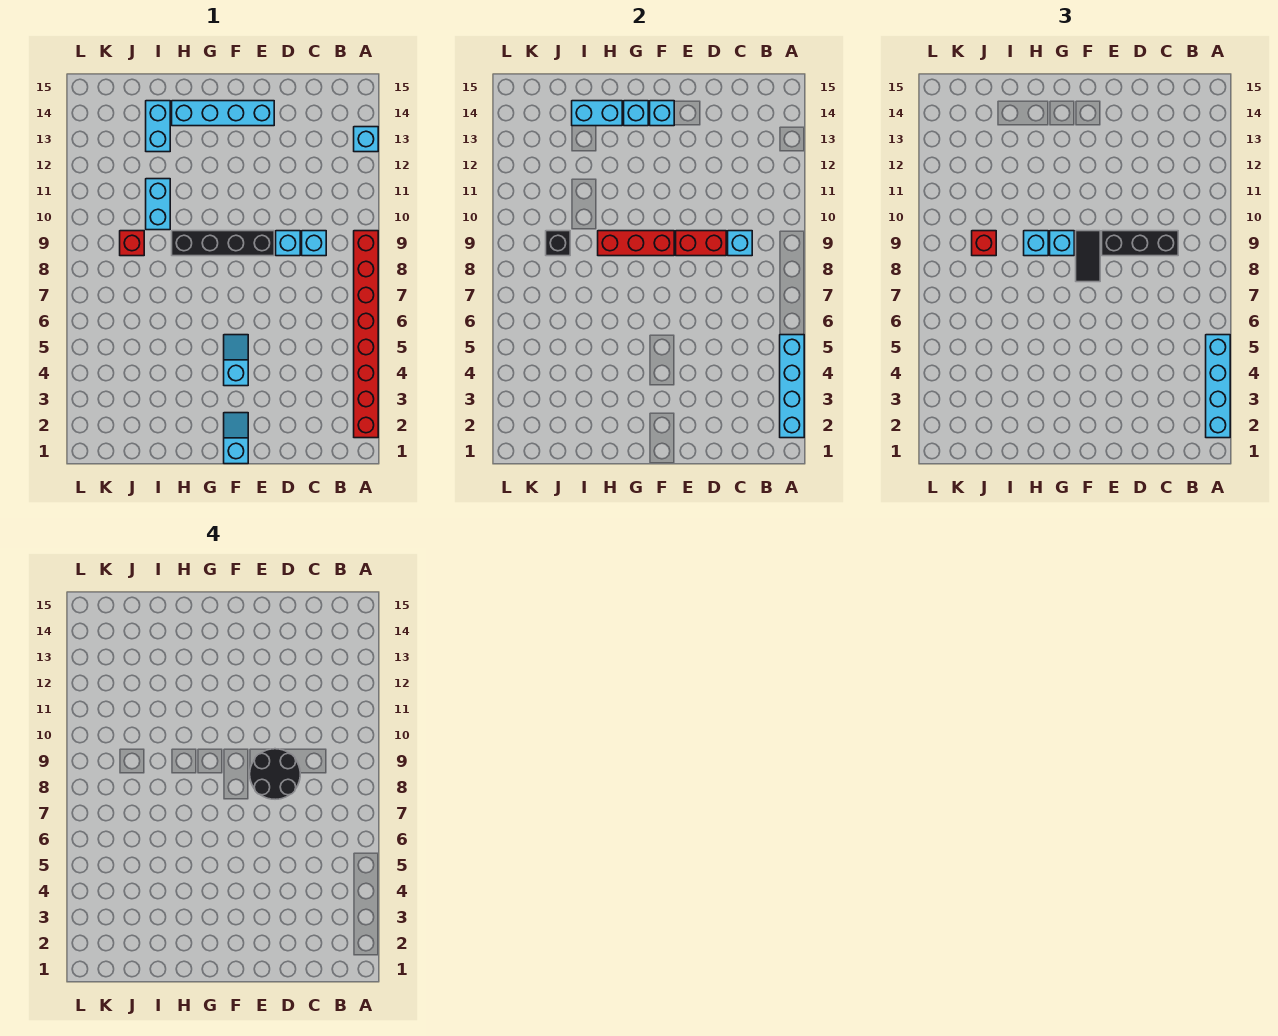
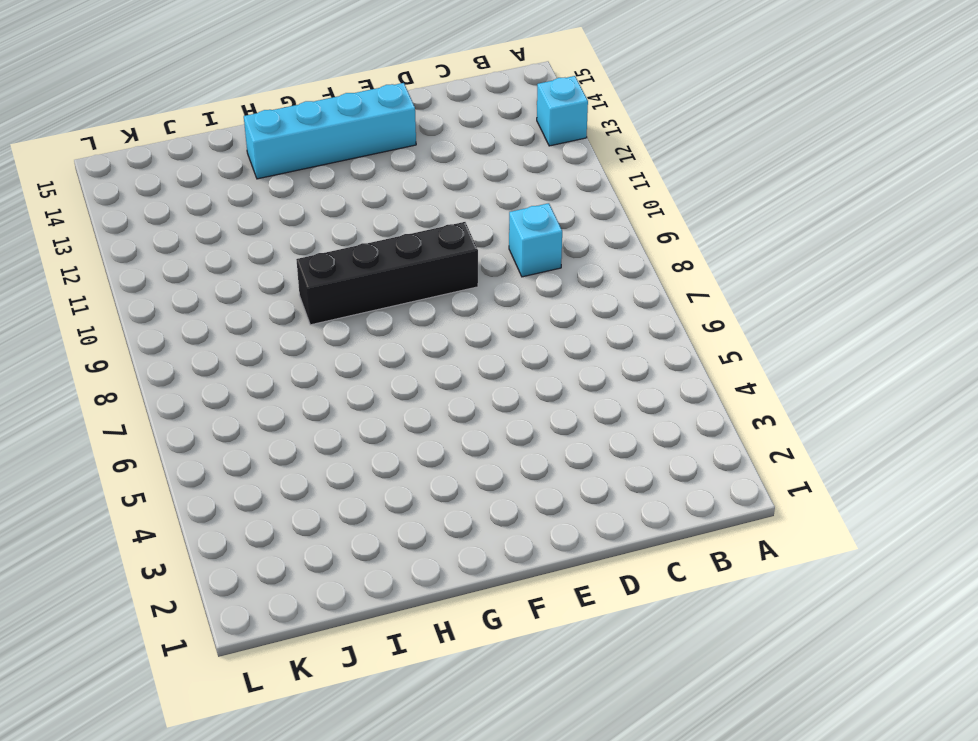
none -> red 1x8 brick [354,231,378,438]
none -> cyan 1x1 brick [276,231,300,256]
none -> cyan 1x2 slope [224,413,248,464]

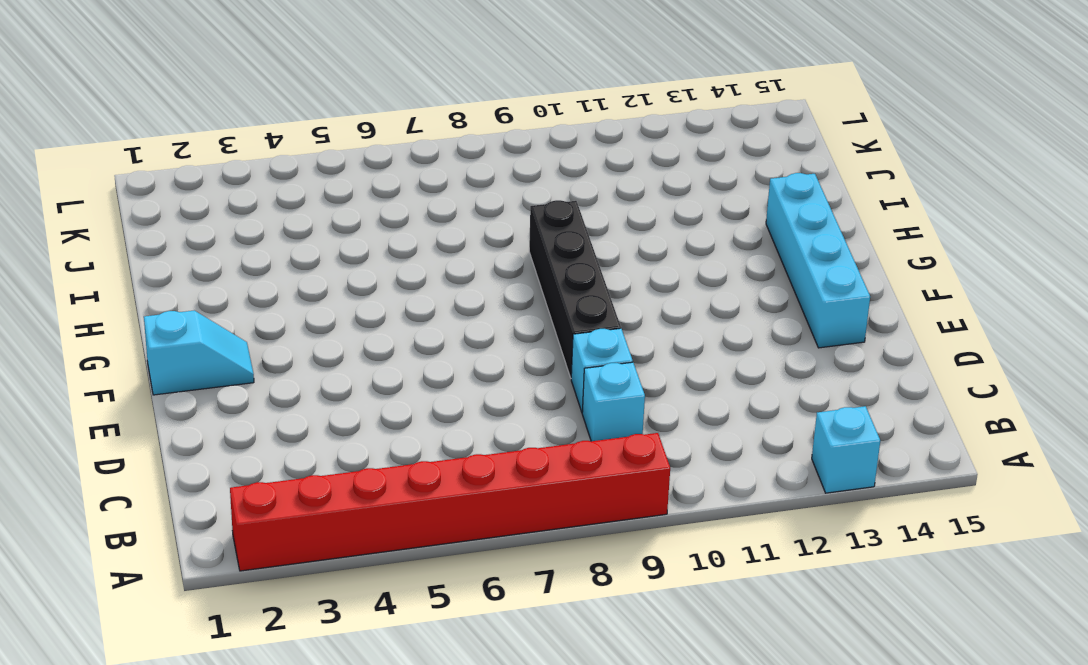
none -> cyan 1x2 slope [224,335,248,386]
none -> cyan 1x2 brick [146,179,170,230]
none -> cyan 1x2 brick [146,101,170,152]

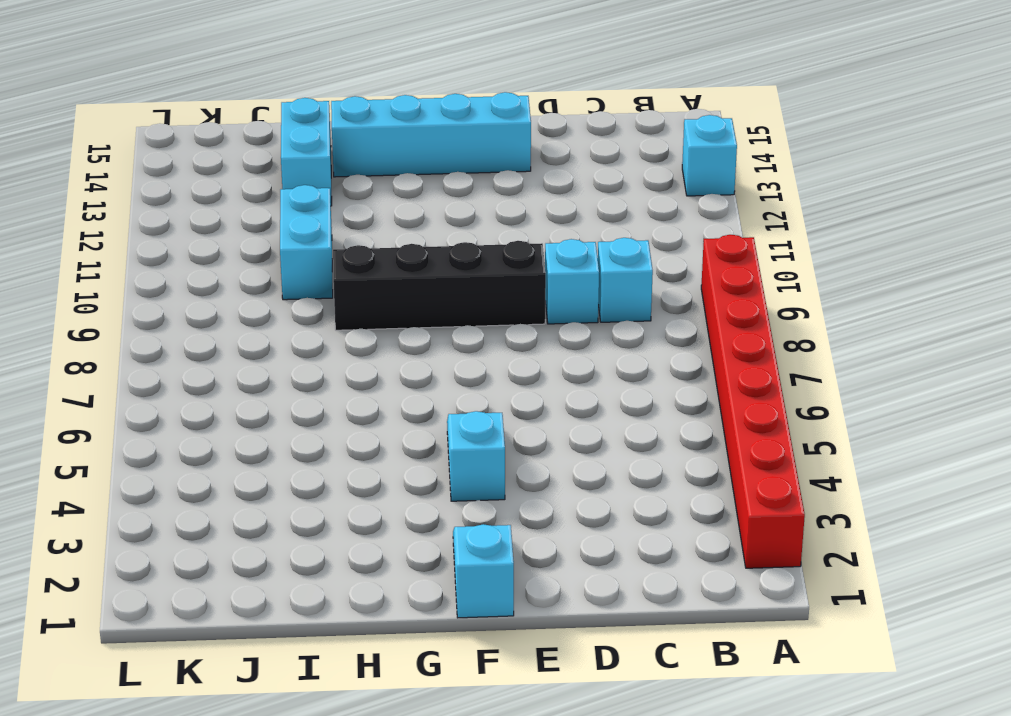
none -> red 1x1 brick [120,231,144,256]
none -> cyan 1x4 brick [780,335,804,438]
none -> cyan 1x1 brick [728,231,752,256]

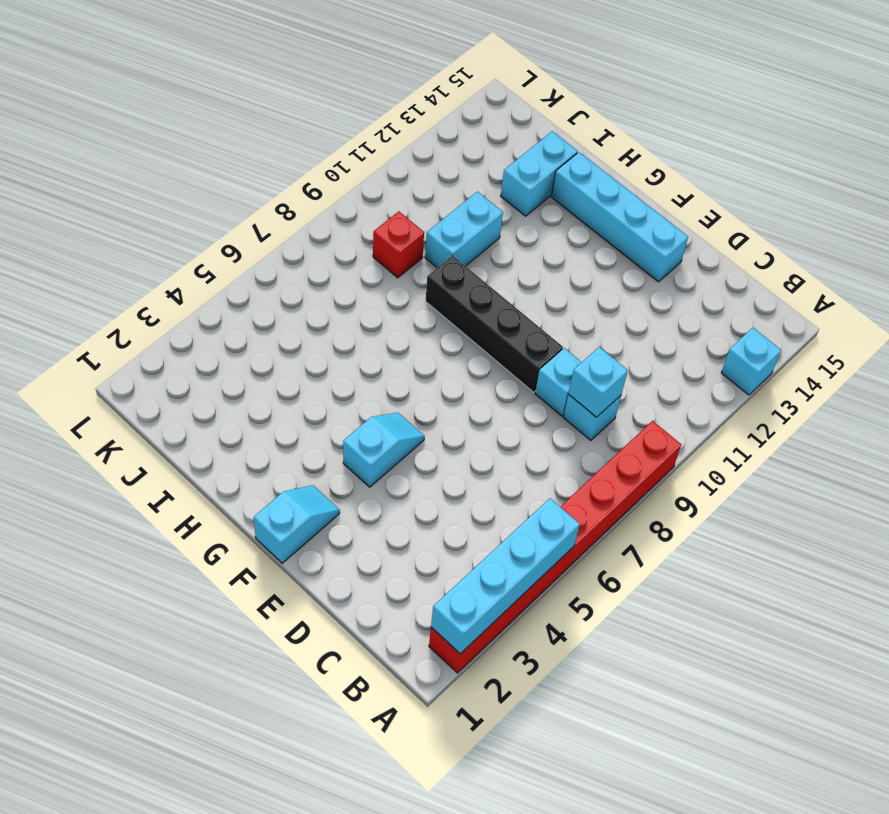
none -> red 1x2 brick [676,231,726,256]
none -> red 1x3 brick [598,231,674,256]
none -> cyan 1x1 brick [650,101,674,126]

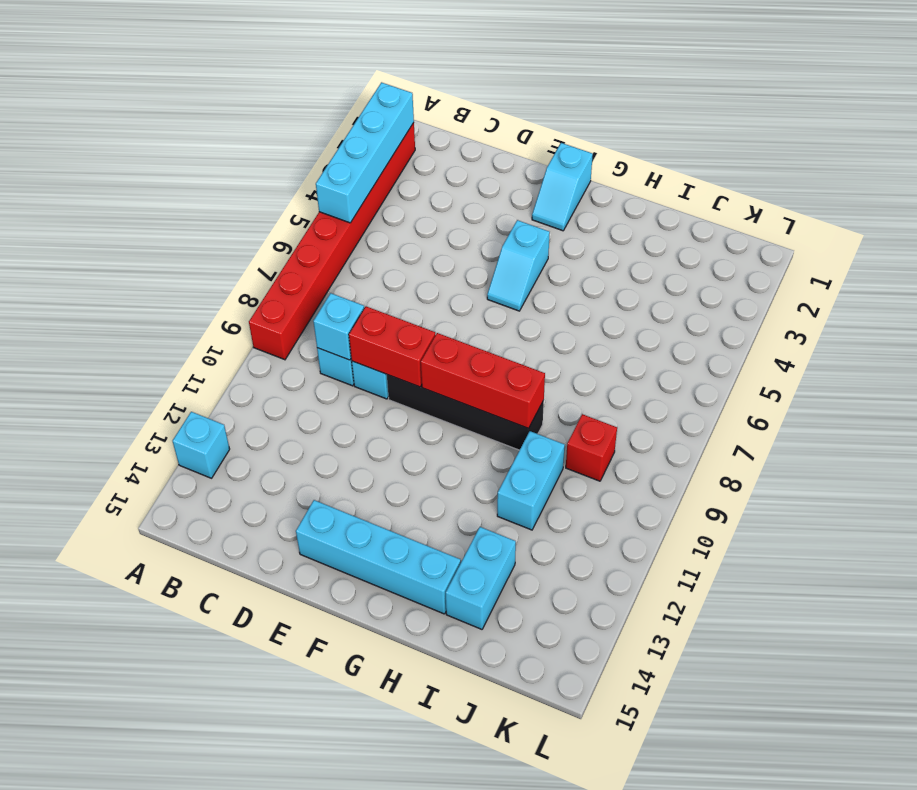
none -> cyan 1x1 brick [650,101,674,126]
none -> cyan 1x1 brick [624,101,648,126]
none -> cyan 1x2 brick [572,101,622,126]

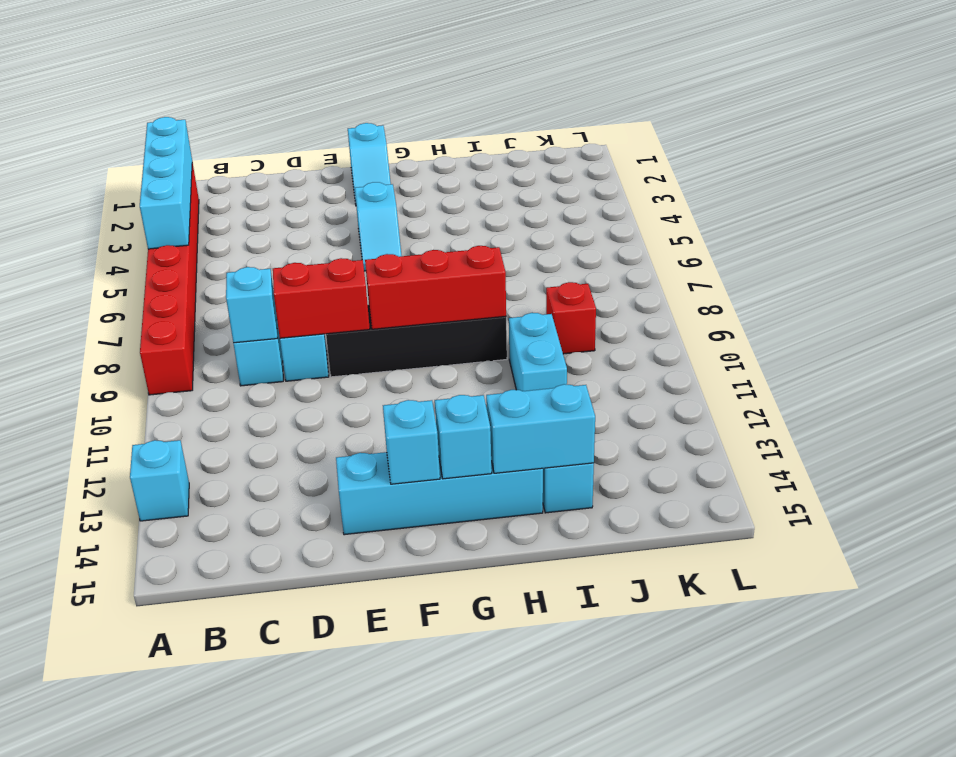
none -> black 1x1 brick [546,231,570,256]
none -> cyan 1x4 brick [1206,335,1230,438]
none -> black 1x3 brick [1102,231,1178,256]

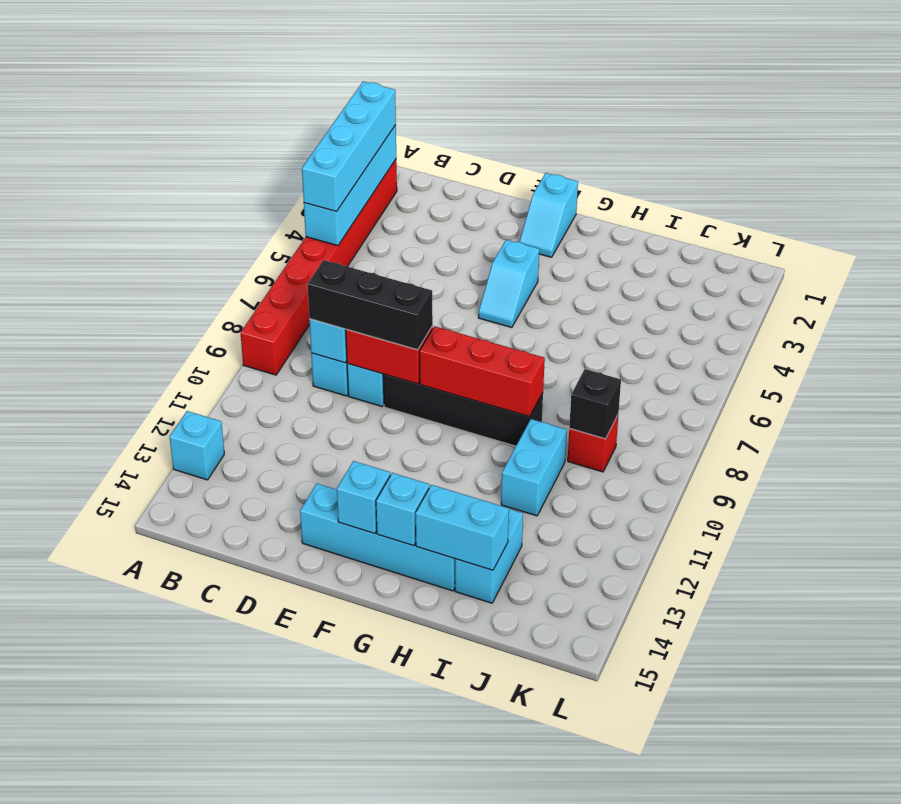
none -> black 1x2 tile [1076,231,1100,282]
none -> cyan 1x1 brick [1050,231,1074,256]
none -> cyan 1x1 brick [1024,231,1048,256]

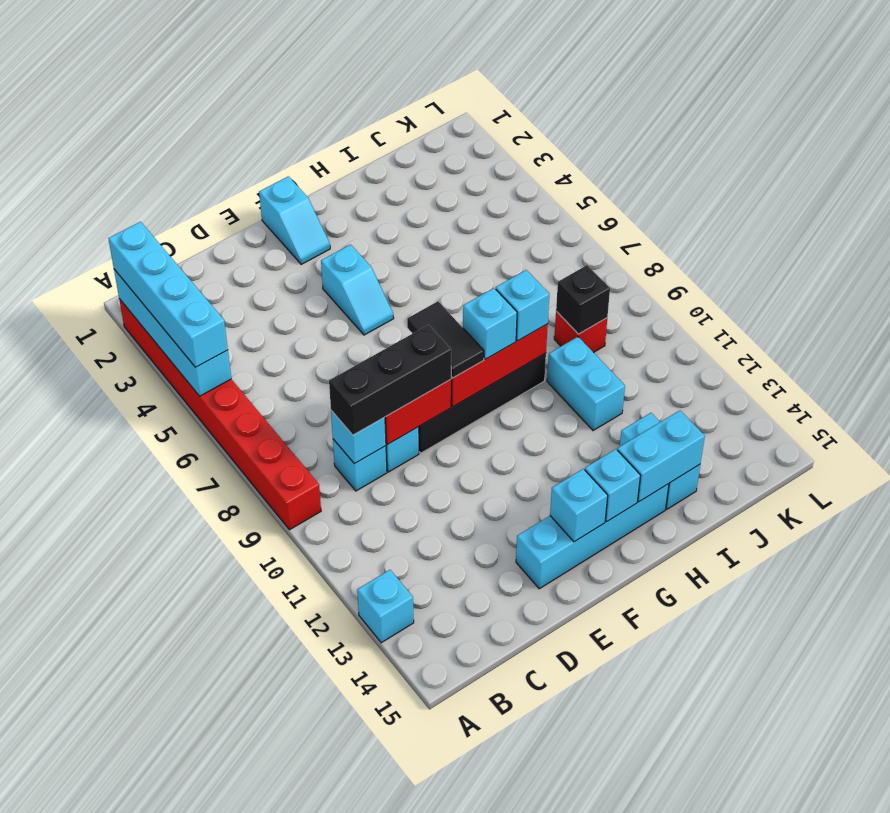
none -> red 1x1 brick [972,231,996,256]
none -> black 2x2 round brick [250,749,300,799]

